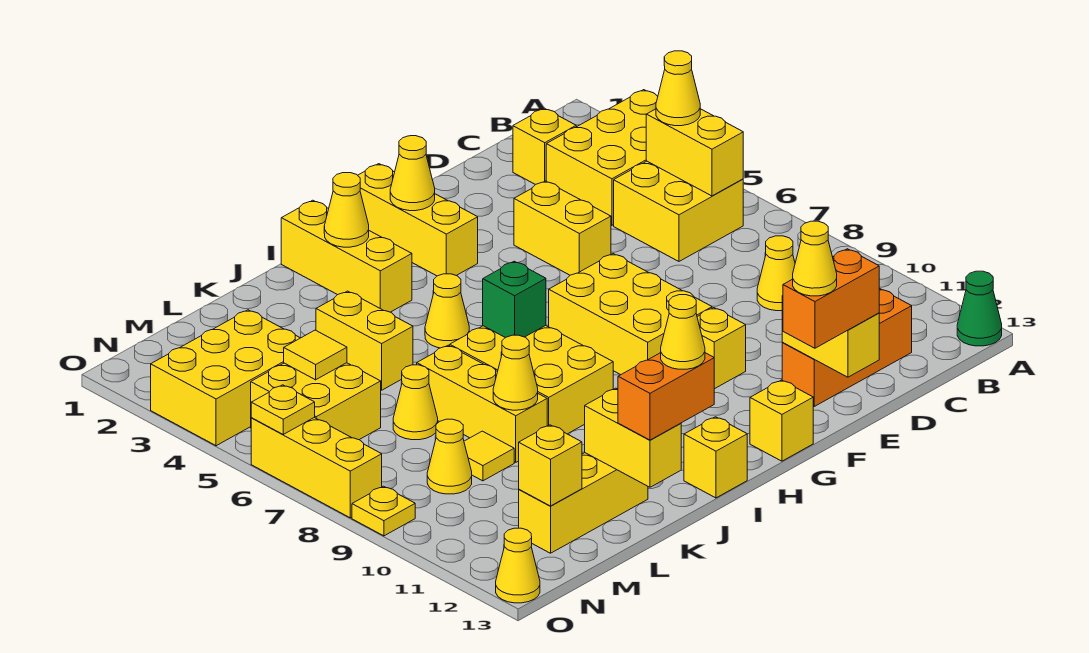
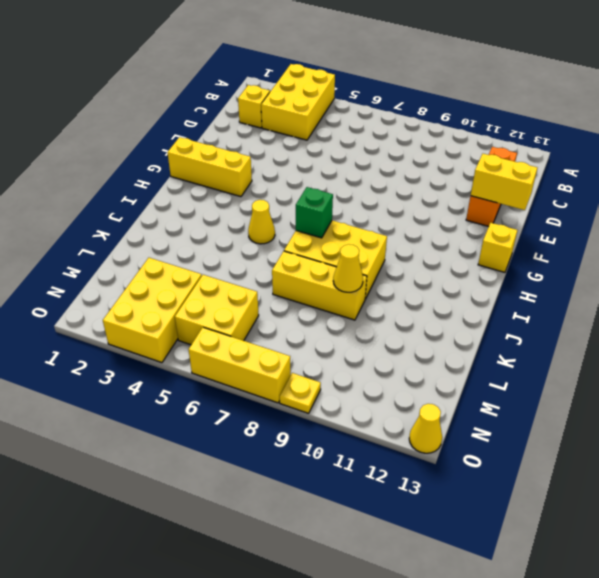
none -> green 1x1 cone [957,271,1002,346]
none -> yellow 2x2 brick [614,161,743,261]
none -> yellow 1x1 cone [757,236,795,311]
none -> yellow 1x2 brick [514,181,611,275]

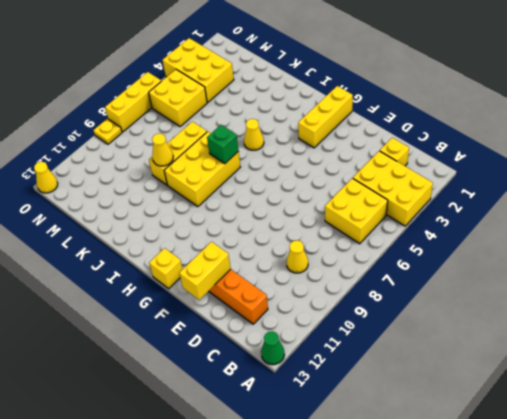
none -> yellow 1x2 brick [514,181,611,275]
none -> yellow 2x3 brick [549,254,712,375]
none -> yellow 1x1 brick [697,308,746,389]
none -> yellow 1x3 brick [281,200,412,312]

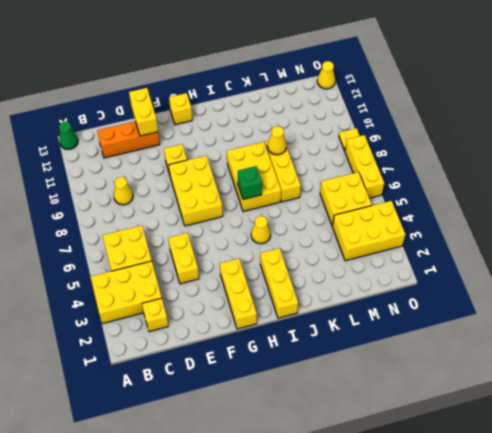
none -> yellow 1x1 brick [684,417,747,498]
none -> yellow 1x2 brick [316,291,413,390]
none -> yellow 1x3 brick [519,453,648,553]
none -> yellow 1x1 cone [393,365,438,440]

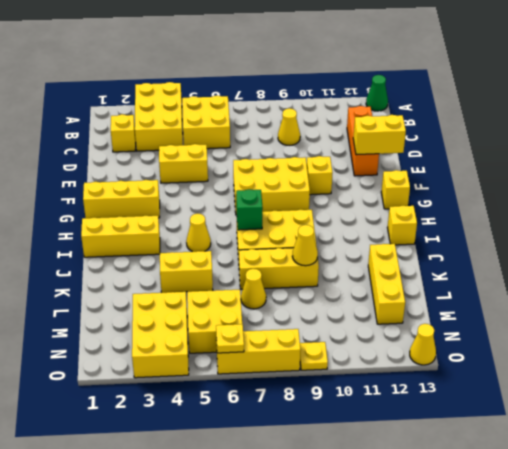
none -> yellow 1x1 tile [464,431,514,481]
none -> yellow 1x1 cone [427,419,472,494]
none -> yellow 1x2 brick [646,109,743,196]
none -> yellow 1x1 cone [390,136,435,211]

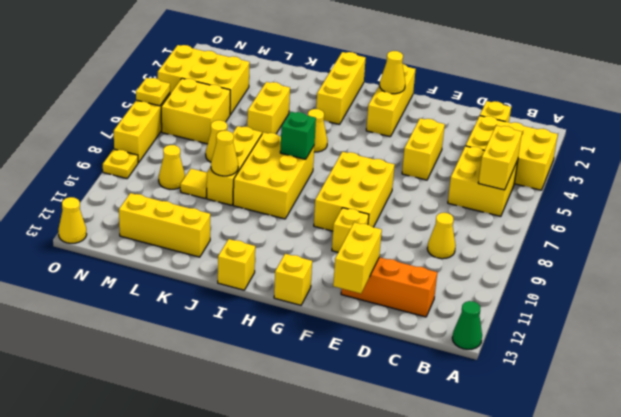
none -> yellow 1x1 cone [324,173,369,247]
none -> yellow 1x2 brick [585,388,681,487]
none -> yellow 1x1 tile [284,330,347,380]
none -> yellow 1x1 brick [519,425,582,506]

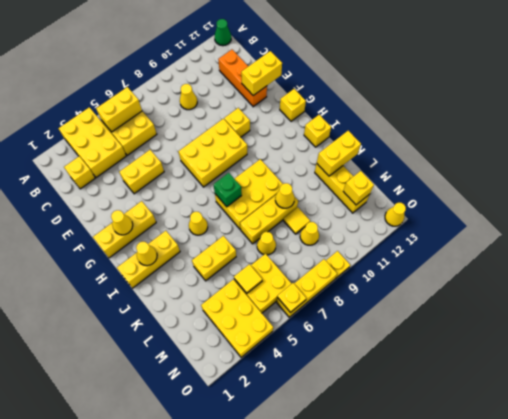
none -> yellow 1x1 cone [656,51,700,126]
none -> orange 1x2 brick [783,249,879,348]
none -> orange 1x2 brick [618,353,714,440]
none -> yellow 1x1 cone [793,221,837,296]

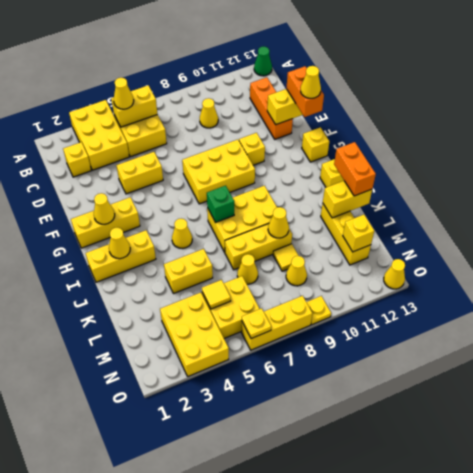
none -> yellow 1x1 cone [661,295,705,369]

